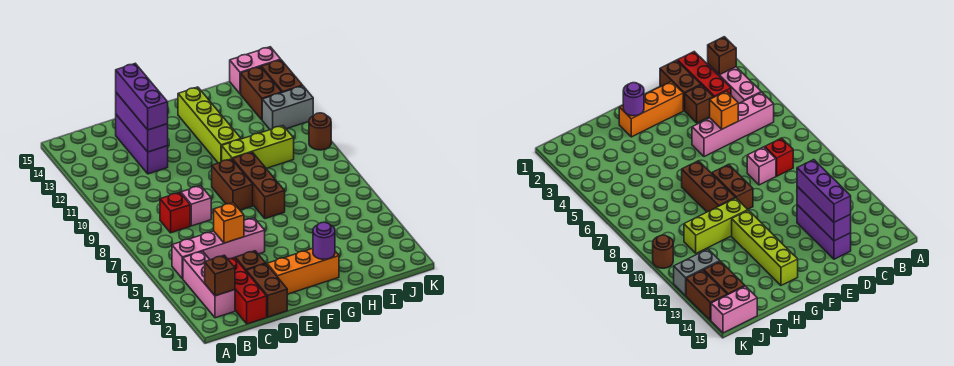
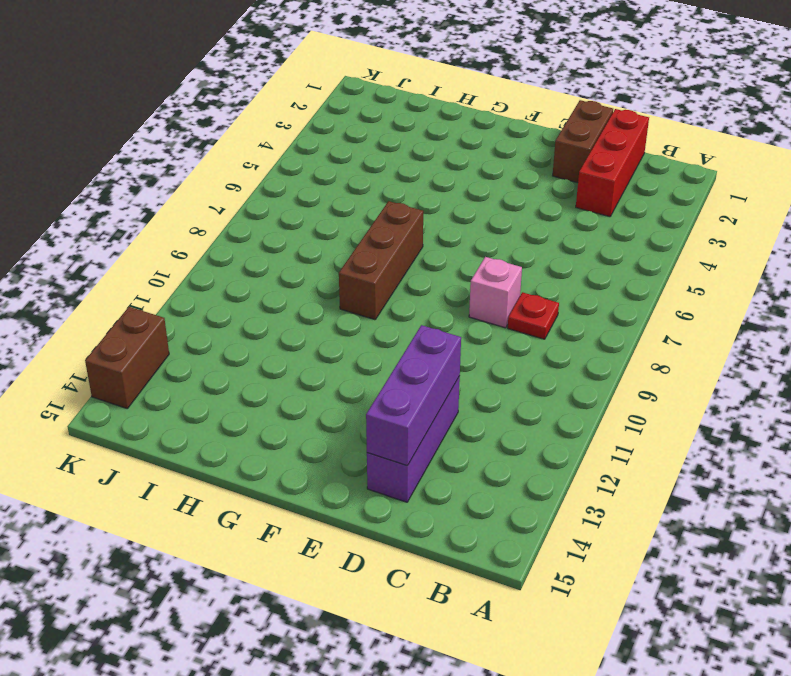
red 1x1 plate [508,292,559,339] -> red 1x1 brick [160,192,190,233]
none -> pink 1x3 brick [183,251,235,318]
none -> pink 1x4 brick [172,218,265,279]
none -> brown 1x1 brick [235,251,266,271]

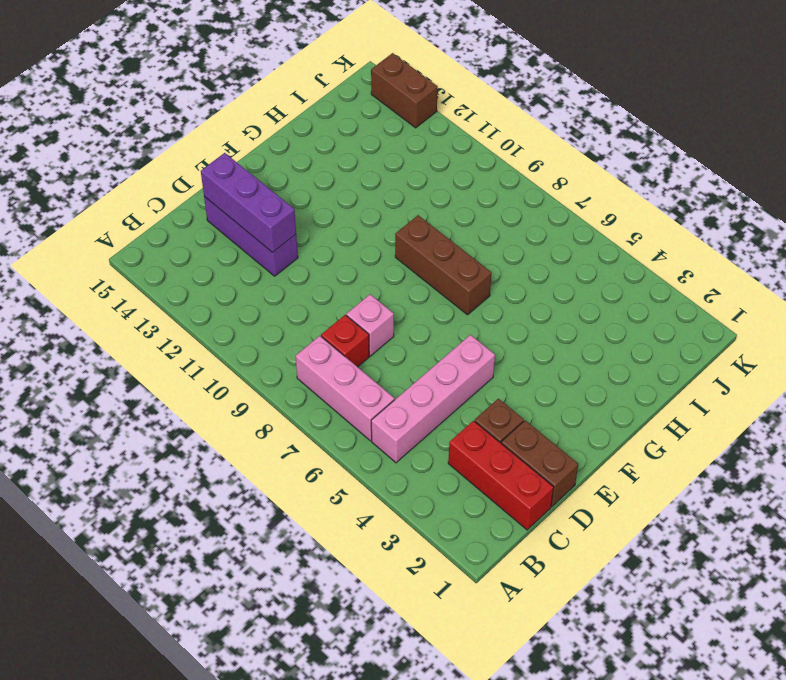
pink 1x3 brick [296,336,394,441] -> pink 1x3 brick moved to [183,251,235,318]
none -> orange 1x3 brick [267,248,339,294]
none -> brown 1x2 brick [212,159,253,210]
none -> lime 1x3 brick [222,126,294,169]

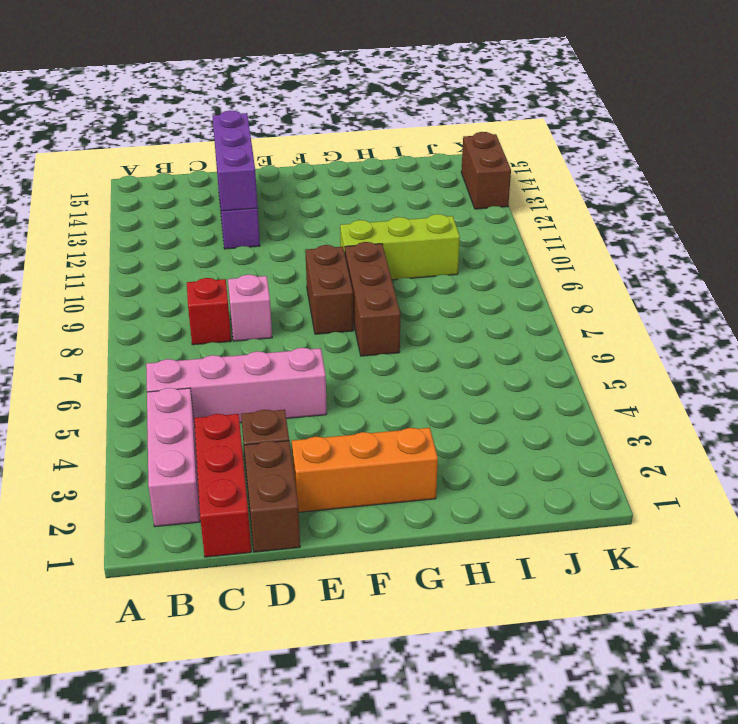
none -> lime 1x4 brick [178,87,241,163]
none -> grey 1x2 brick [262,86,313,130]
none -> brown 1x2 brick [241,67,282,120]

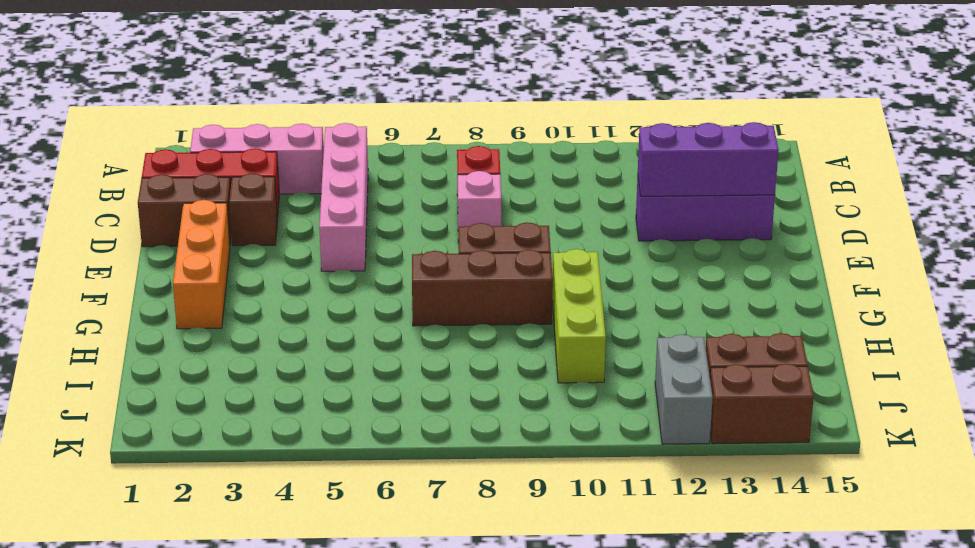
none -> lime 1x4 brick [178,87,241,163]
none -> pink 1x2 brick [230,47,281,94]
none -> brown 1x1 round brick [309,113,331,150]

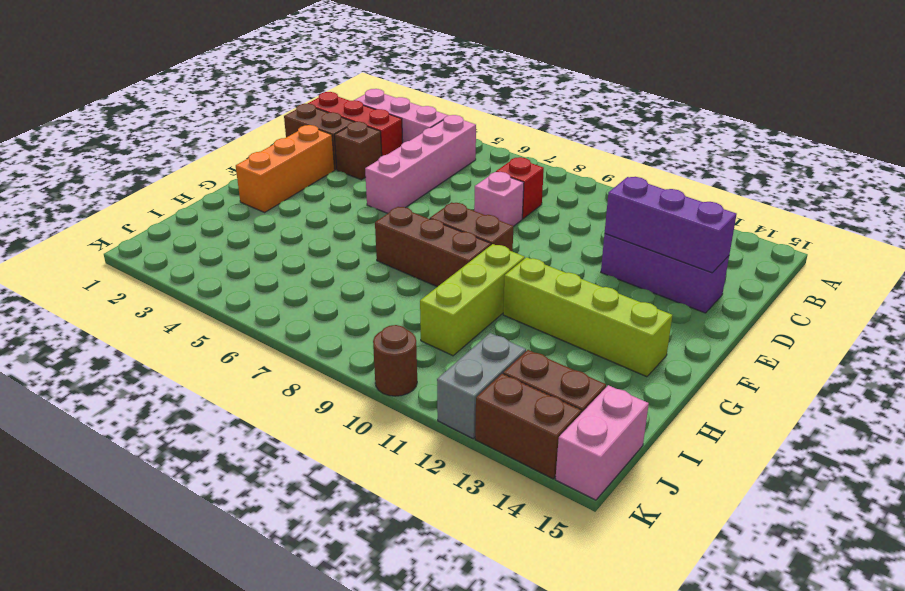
none -> brown 1x1 brick [205,255,235,296]
none -> orange 1x1 brick [214,203,244,243]
none -> purple 1x1 round brick [313,222,335,259]

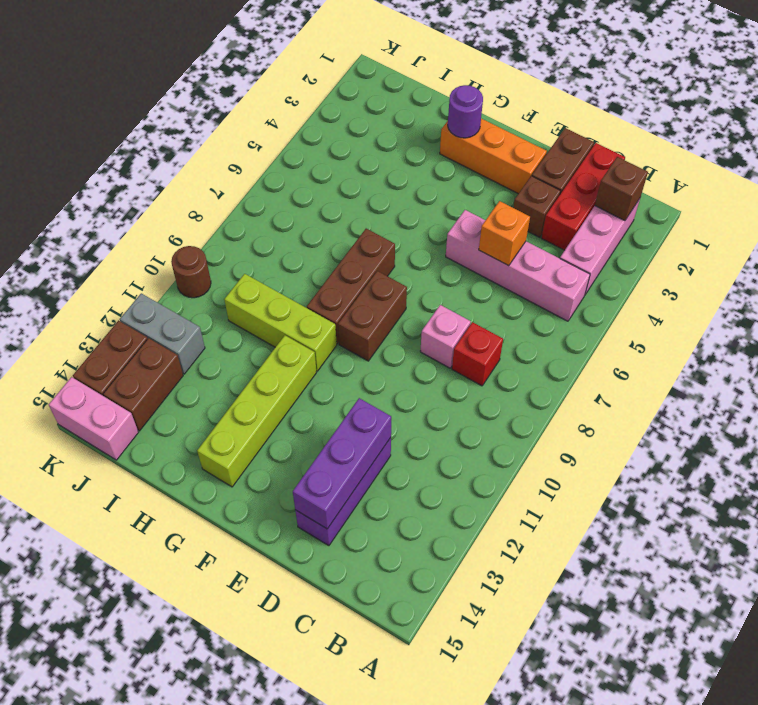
none -> purple 1x3 brick [116,63,168,130]

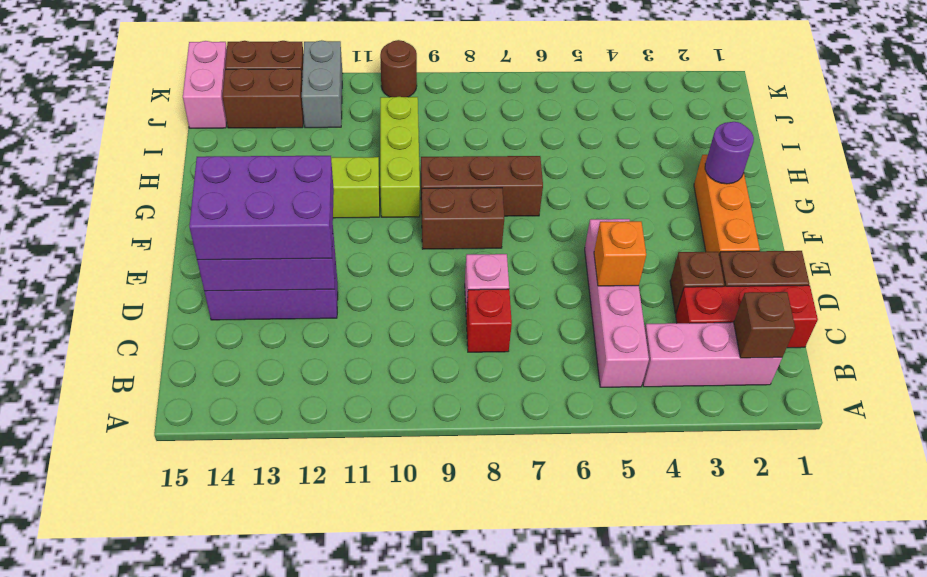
purple 2x3 brick [189,156,334,260] -> purple 1x3 brick [116,63,168,130]

